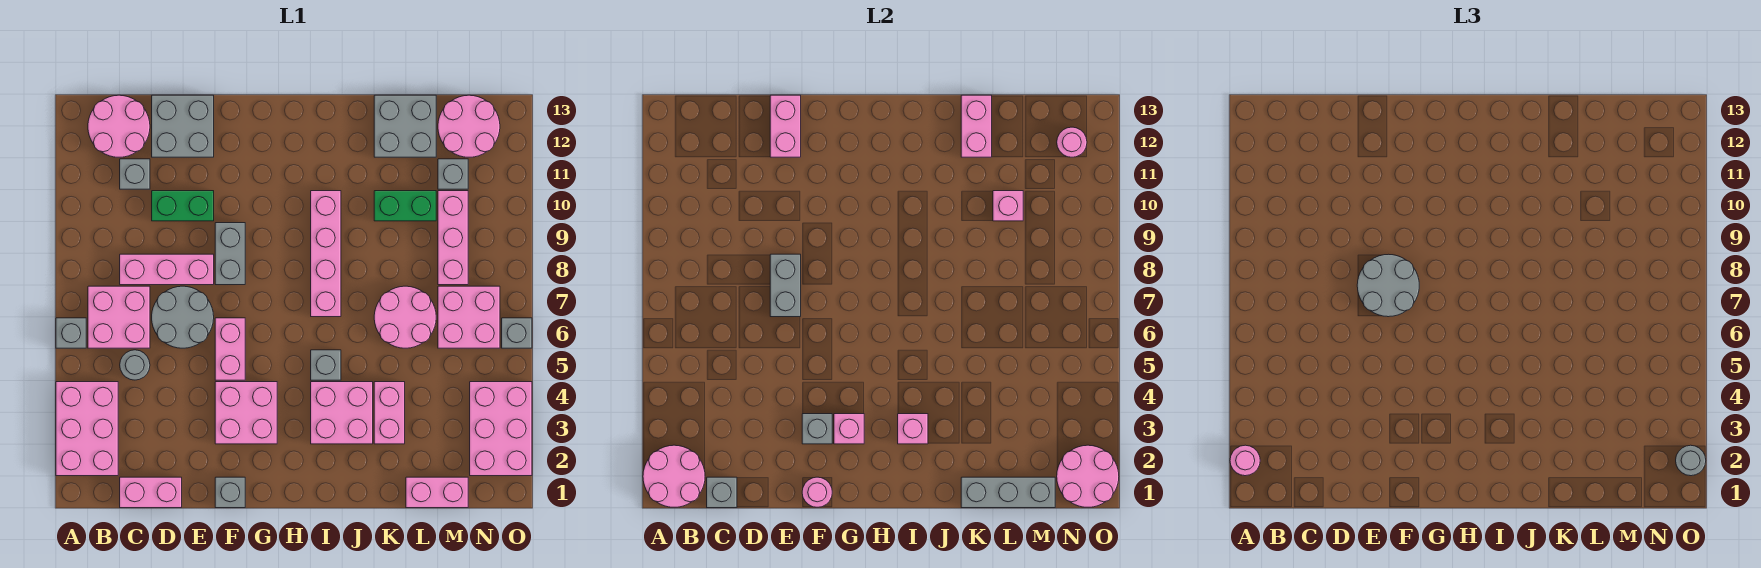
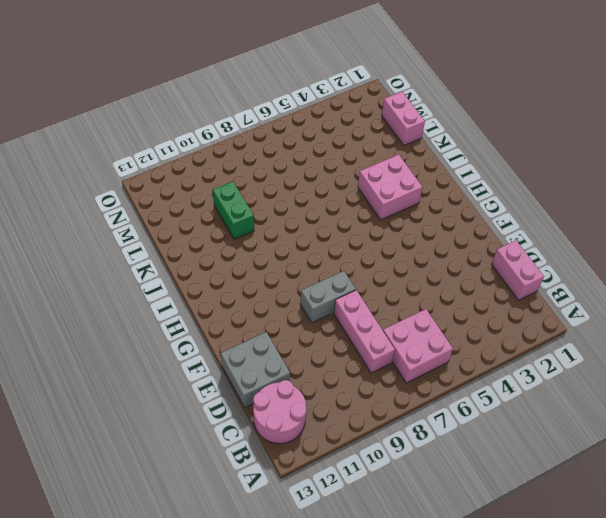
none -> pink 2x3 brick [56,382,118,476]
none -> grey 1x1 brick [56,318,86,348]
none -> grey 1x1 round brick [120,350,150,380]
none -> grey 1x1 brick [120,159,150,189]

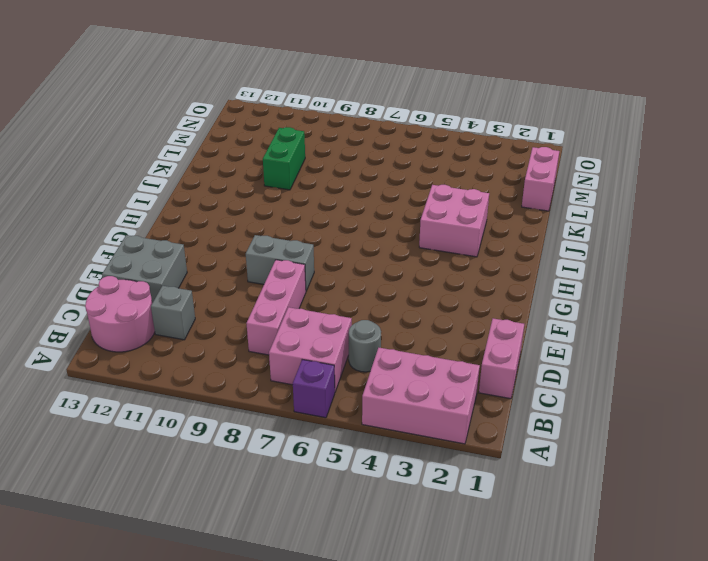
purple 1x1 brick [293,360,335,418] -> grey 1x1 brick [56,318,86,348]
none -> grey 2x2 round brick [152,286,214,348]
none -> green 1x2 brick [152,191,214,221]
none -> grey 1x1 brick [215,477,245,508]
none -> pink 2x2 brick [215,382,277,444]

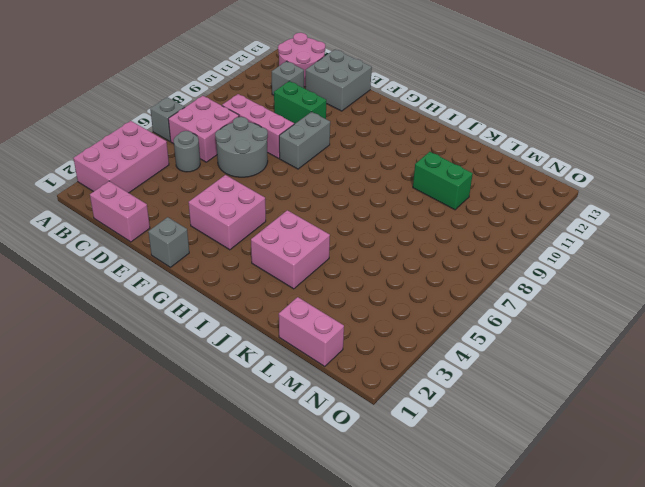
none -> pink 1x2 brick [215,318,245,380]
none -> grey 1x1 brick [311,350,341,380]
none -> pink 1x4 brick [311,191,341,317]
none -> pink 1x2 brick [374,382,405,444]

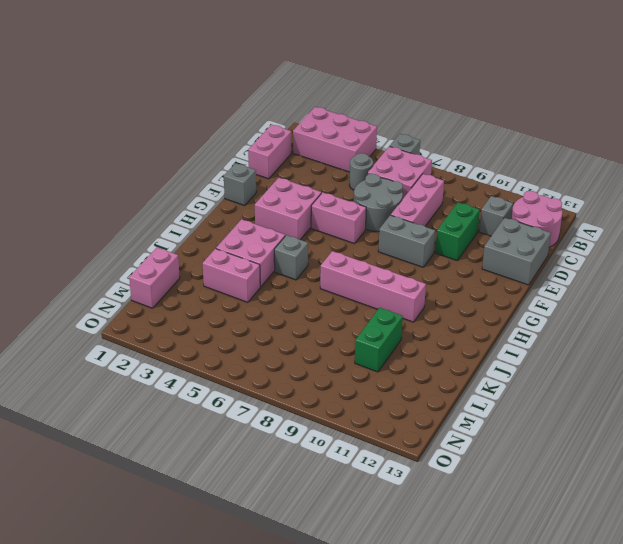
none -> pink 2x2 round brick [374,286,436,348]
none -> grey 2x2 brick [374,95,436,157]
none -> pink 2x2 brick [438,286,500,348]
none -> pink 1x3 brick [438,191,468,285]

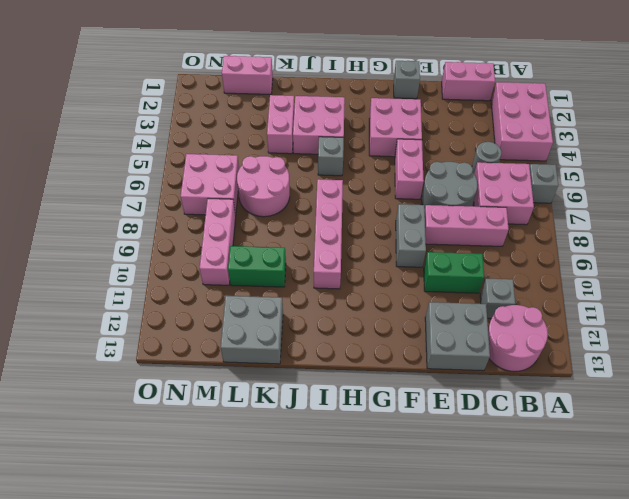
none -> grey 1x1 brick [438,159,468,189]
none -> pink 2x2 round brick [438,95,500,157]
none -> pink 2x3 brick [470,382,532,476]
none -> grey 1x1 brick [502,318,532,348]

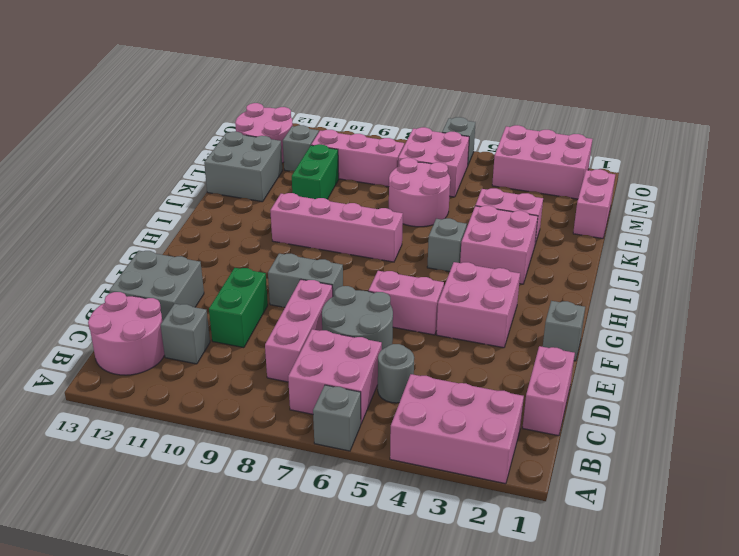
none -> pink 2x2 round brick [643,445,705,507]
none -> grey 1x1 brick [707,477,737,508]
none -> grey 1x2 brick [770,254,801,317]
none -> pink 1x2 brick [770,95,801,157]

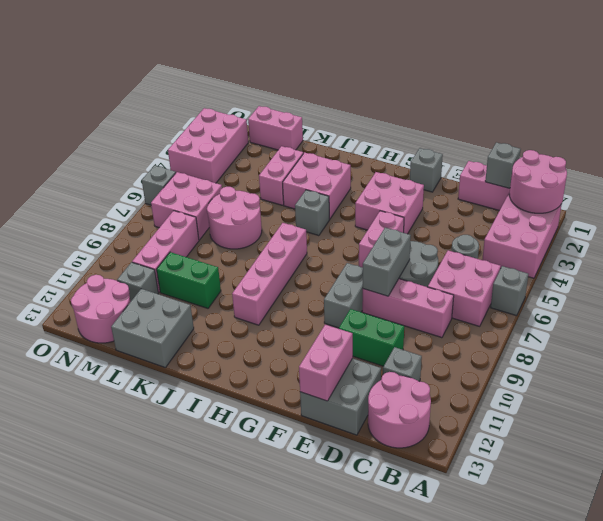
none -> pink 1x1 round brick [802,477,832,507]
none -> grey 1x1 brick [802,414,832,444]
none -> pink 1x1 brick [834,414,864,444]
none -> pink 1x1 brick [898,414,928,444]

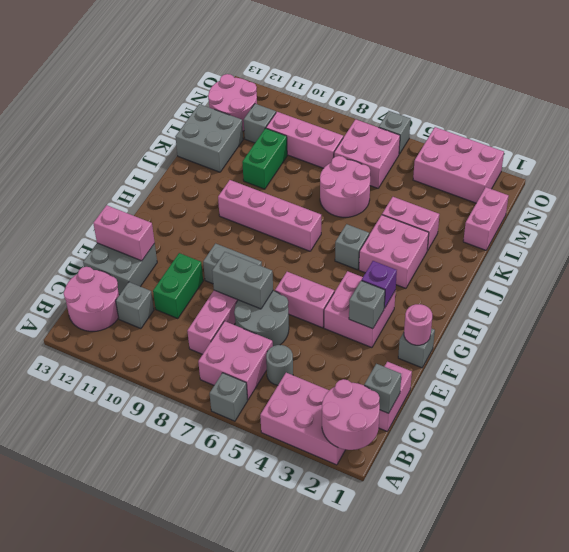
purple 1x1 brick [362,261,397,308] -> pink 1x1 brick [834,414,864,444]
none -> pink 1x1 brick [898,414,928,444]
none -> grey 1x3 brick [961,477,1055,508]
none -> pink 1x2 brick [961,95,992,157]
none -> pink 1x1 brick [993,191,1023,221]

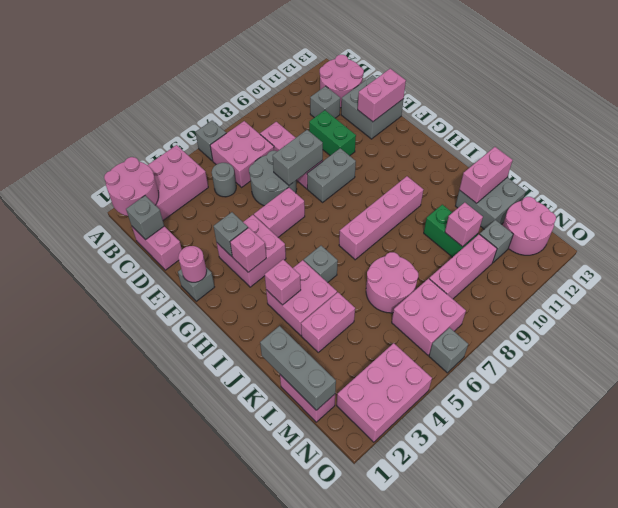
none -> pink 2x2 round brick [1057,445,1119,507]
none -> pink 1x1 round brick [1057,127,1087,157]
none -> pink 1x1 round brick [1230,445,1260,476]
none -> grey 2x2 round brick [1357,254,1419,317]

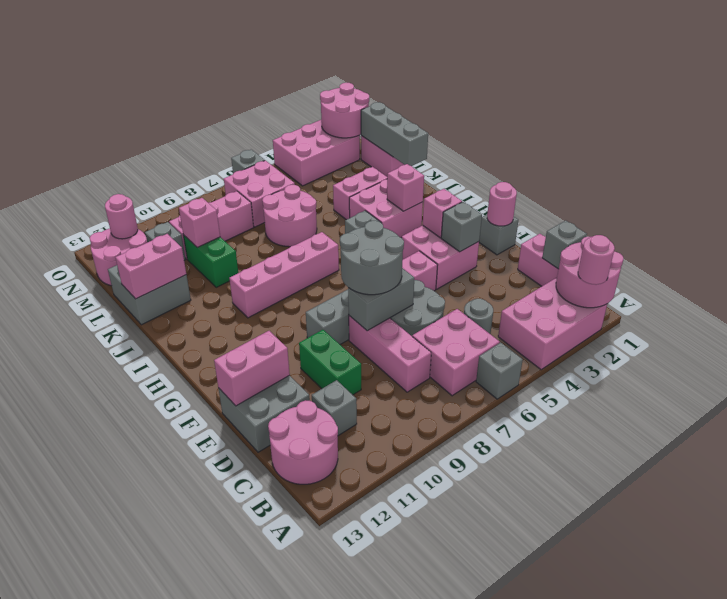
none -> grey 1x1 round brick [1676,445,1706,476]

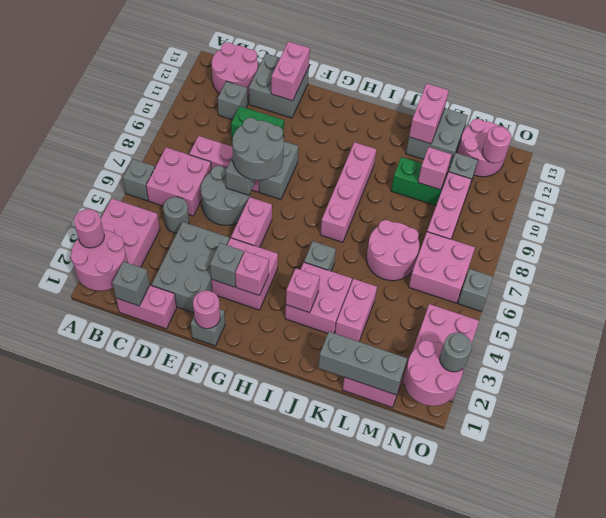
grey 2x3 brick [152,222,229,313] -> none

